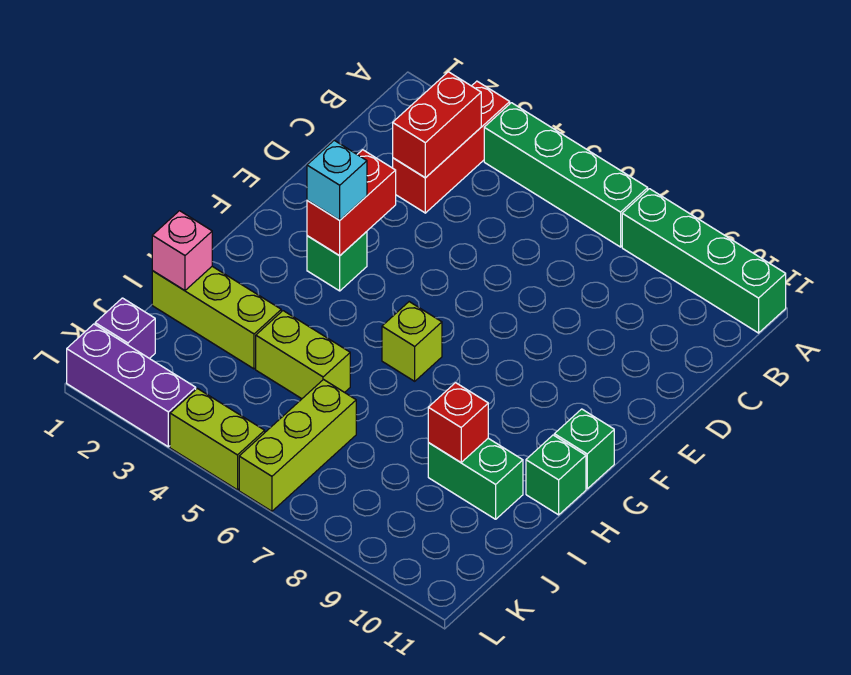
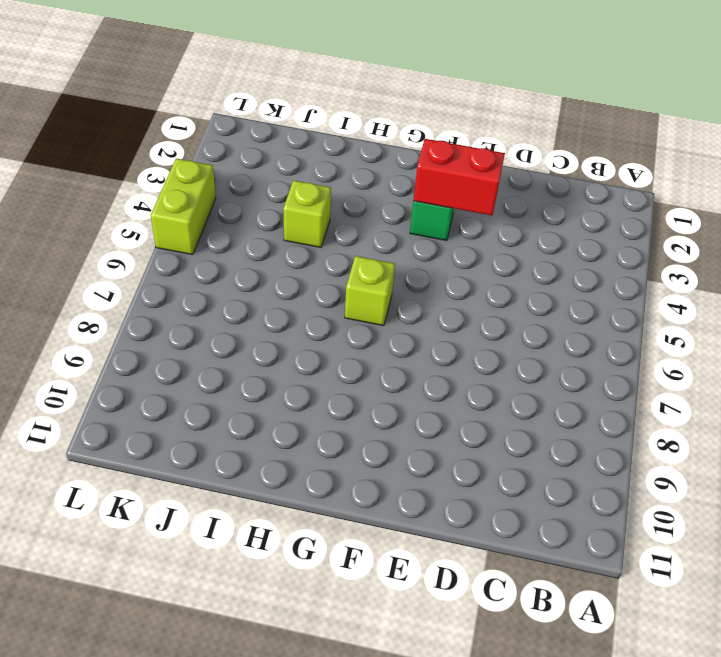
lime 1x1 brick [283,180,331,248] -> lime 1x2 brick [256,311,350,399]
none -> red 1x3 brick [393,81,510,213]
none -> green 1x4 brick [484,103,648,247]
none -> green 1x4 brick [622,189,786,333]

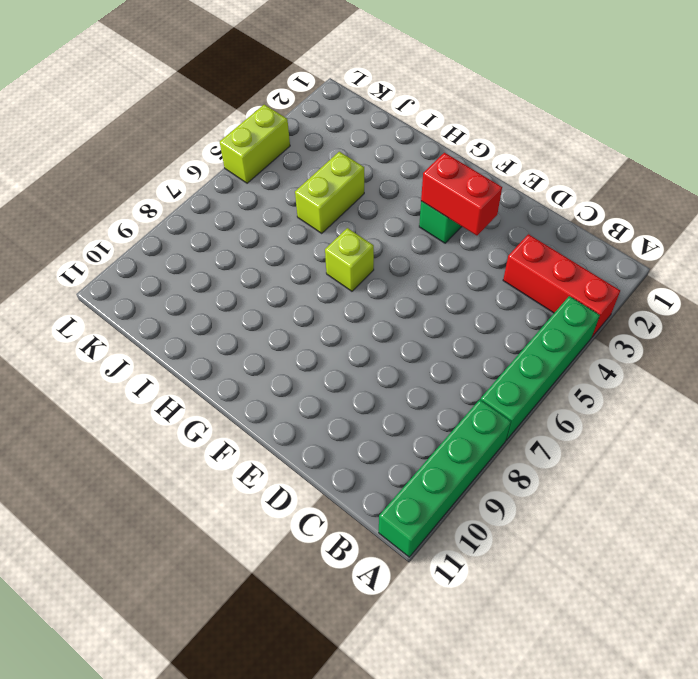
none -> green 1x1 brick [554,409,614,489]
none -> green 1x1 brick [526,435,586,515]
none -> lime 1x3 brick [152,266,281,369]

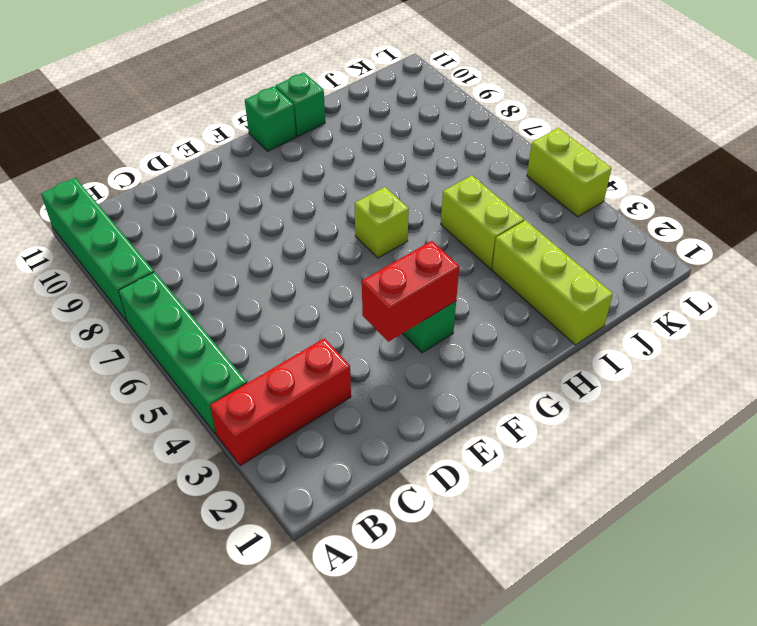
none -> green 1x2 brick [428,438,523,519]
none -> lime 1x3 brick [239,380,356,511]
none -> purple 1x1 brick [95,298,155,359]

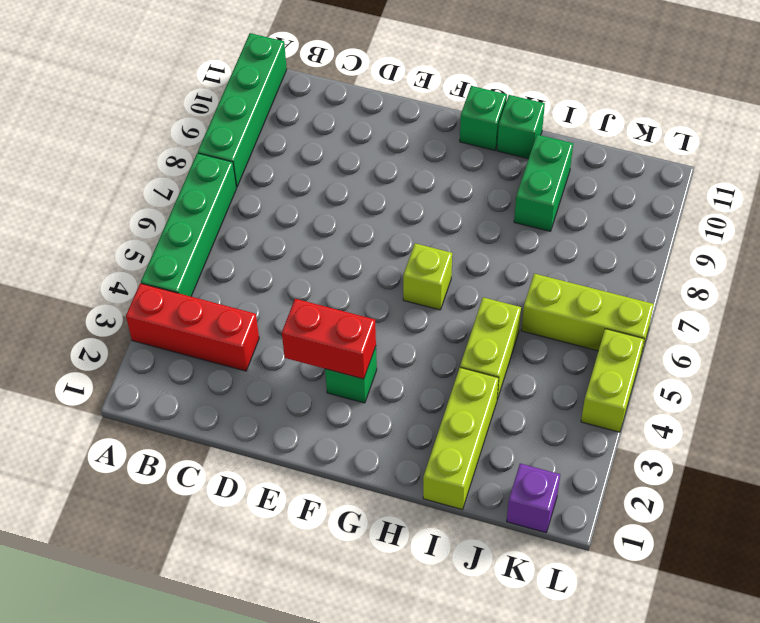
none -> purple 1x3 brick [67,324,196,447]
none -> red 1x2 brick [393,72,481,178]
none -> pink 1x1 brick [152,211,212,290]

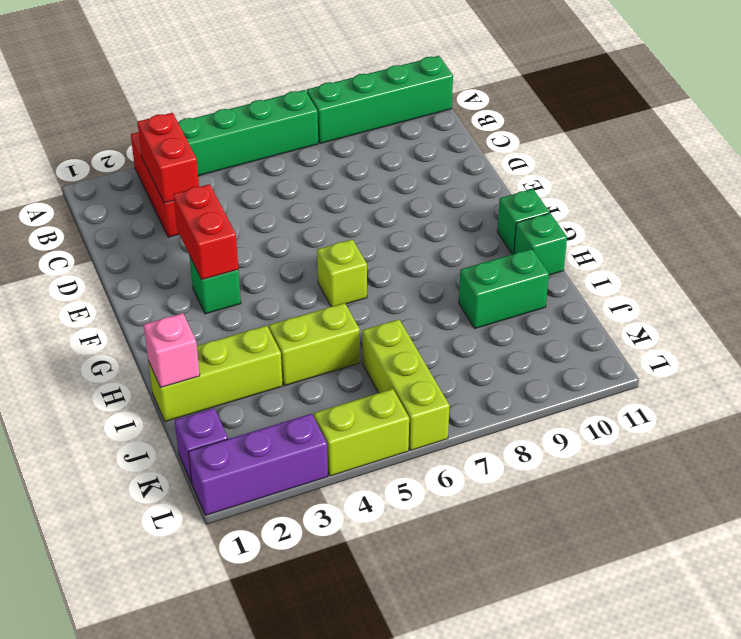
none -> red 1x1 brick [428,383,488,462]
none -> cyan 1x1 brick [307,140,367,220]

